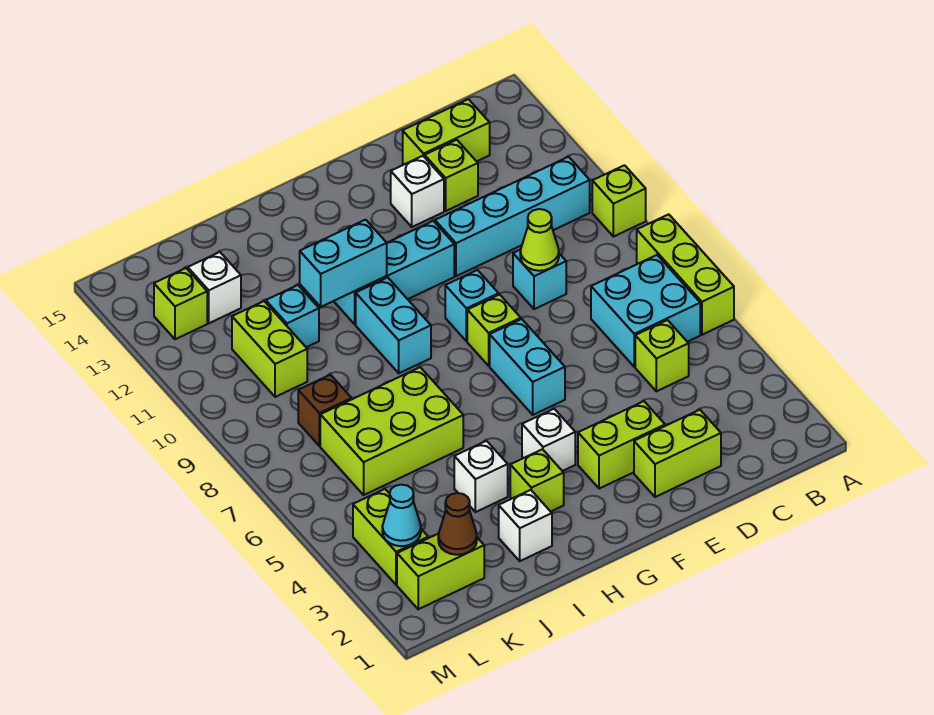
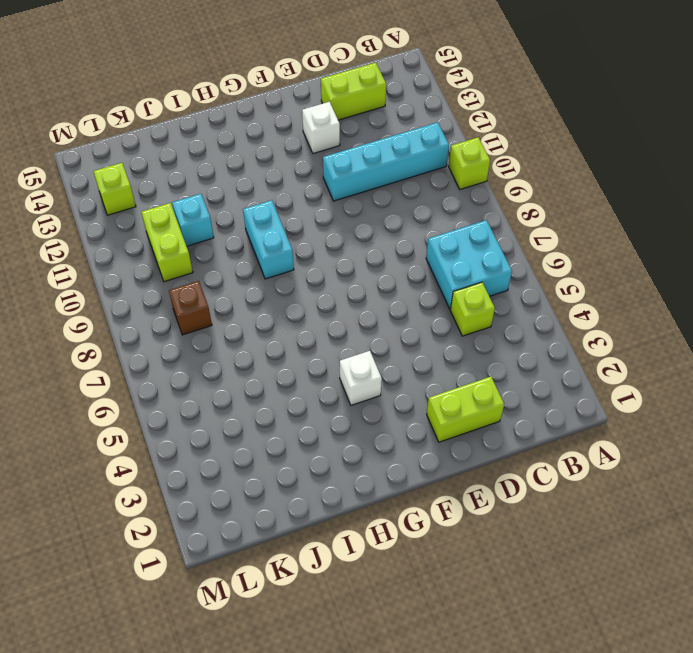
none -> lime 1x3 brick [637,214,734,335]
none -> cyan 1x1 brick [513,250,566,309]
none -> lime 1x1 brick [425,140,478,211]
none -> lime 1x2 brick [578,401,665,489]

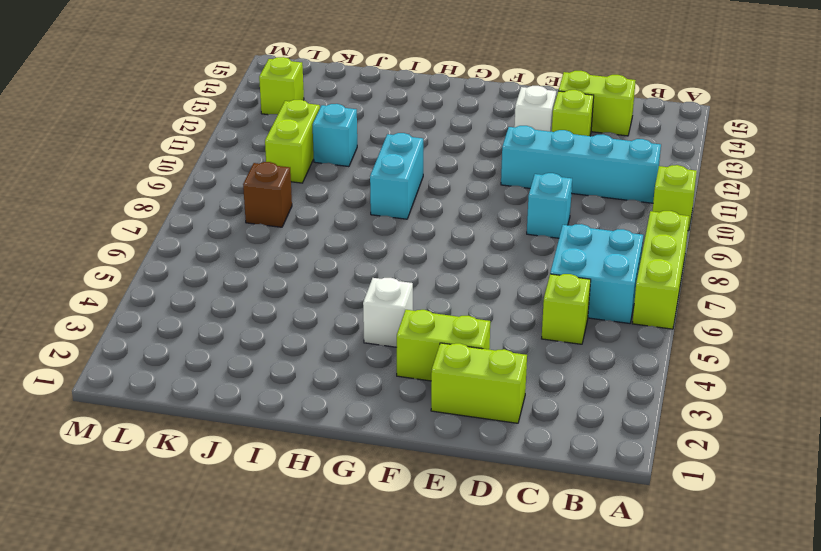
none -> cyan 1x2 brick [490,319,565,415]
none -> lime 1x1 brick [467,295,521,366]
none -> cyan 1x1 brick [445,270,499,341]
none -> cyan 1x3 brick [334,221,454,324]

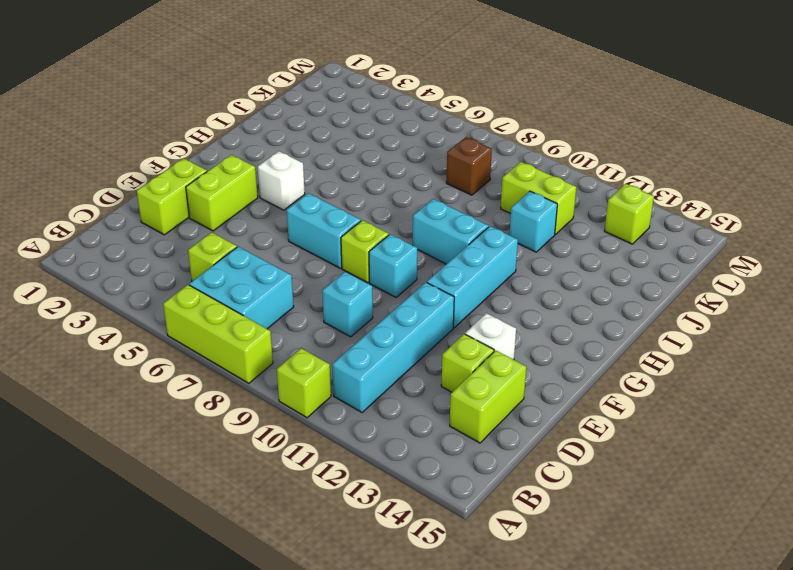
none -> lime 1x1 brick [510,449,564,512]
none -> white 1x1 brick [499,490,552,561]
none -> white 1x1 brick [454,441,508,512]
none -> lime 2x3 brick [320,367,463,495]

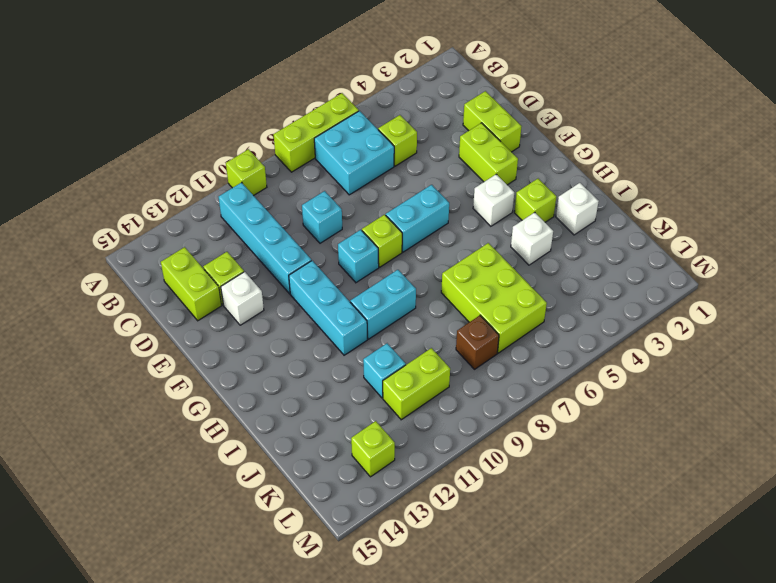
none -> lime 1x2 brick [397,534,484,609]
none -> white 1x1 brick [188,252,241,323]
none -> lime 1x2 brick [353,489,428,585]
none -> lime 1x1 cone [520,209,559,271]

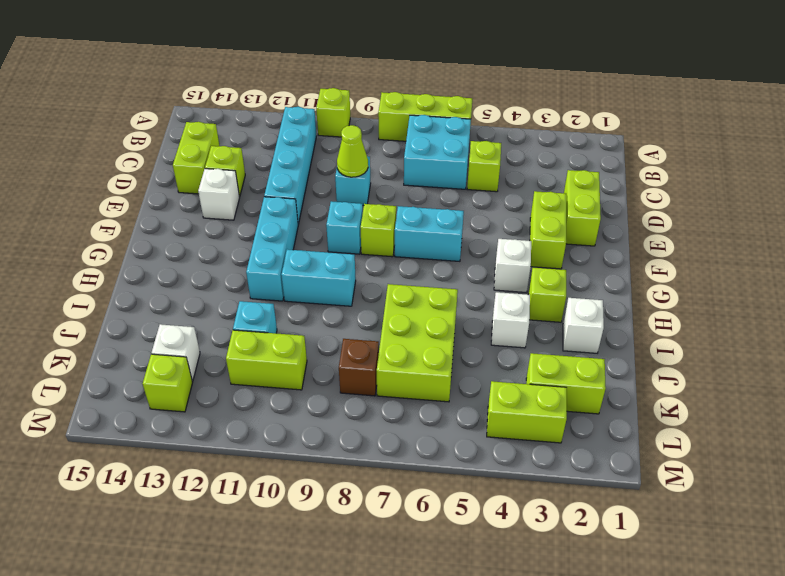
lime 1x2 brick [526,353,606,414] -> lime 1x2 brick turned to [397,534,484,609]
none -> cyan 1x2 brick [300,220,387,307]
none -> brown 1x1 cone [438,493,477,555]
none -> cyan 1x1 cone [382,485,421,546]

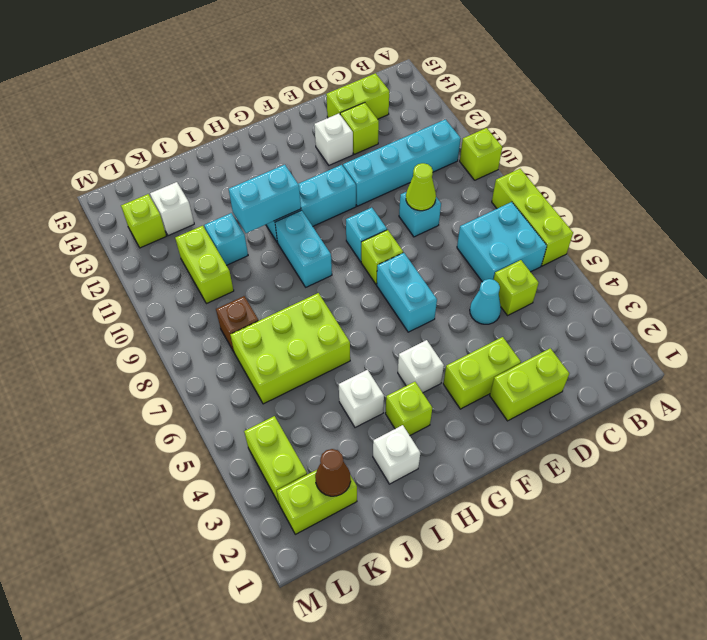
cyan 1x1 cone [470,279,501,324] -> cyan 1x1 cone moved to [382,485,421,546]

